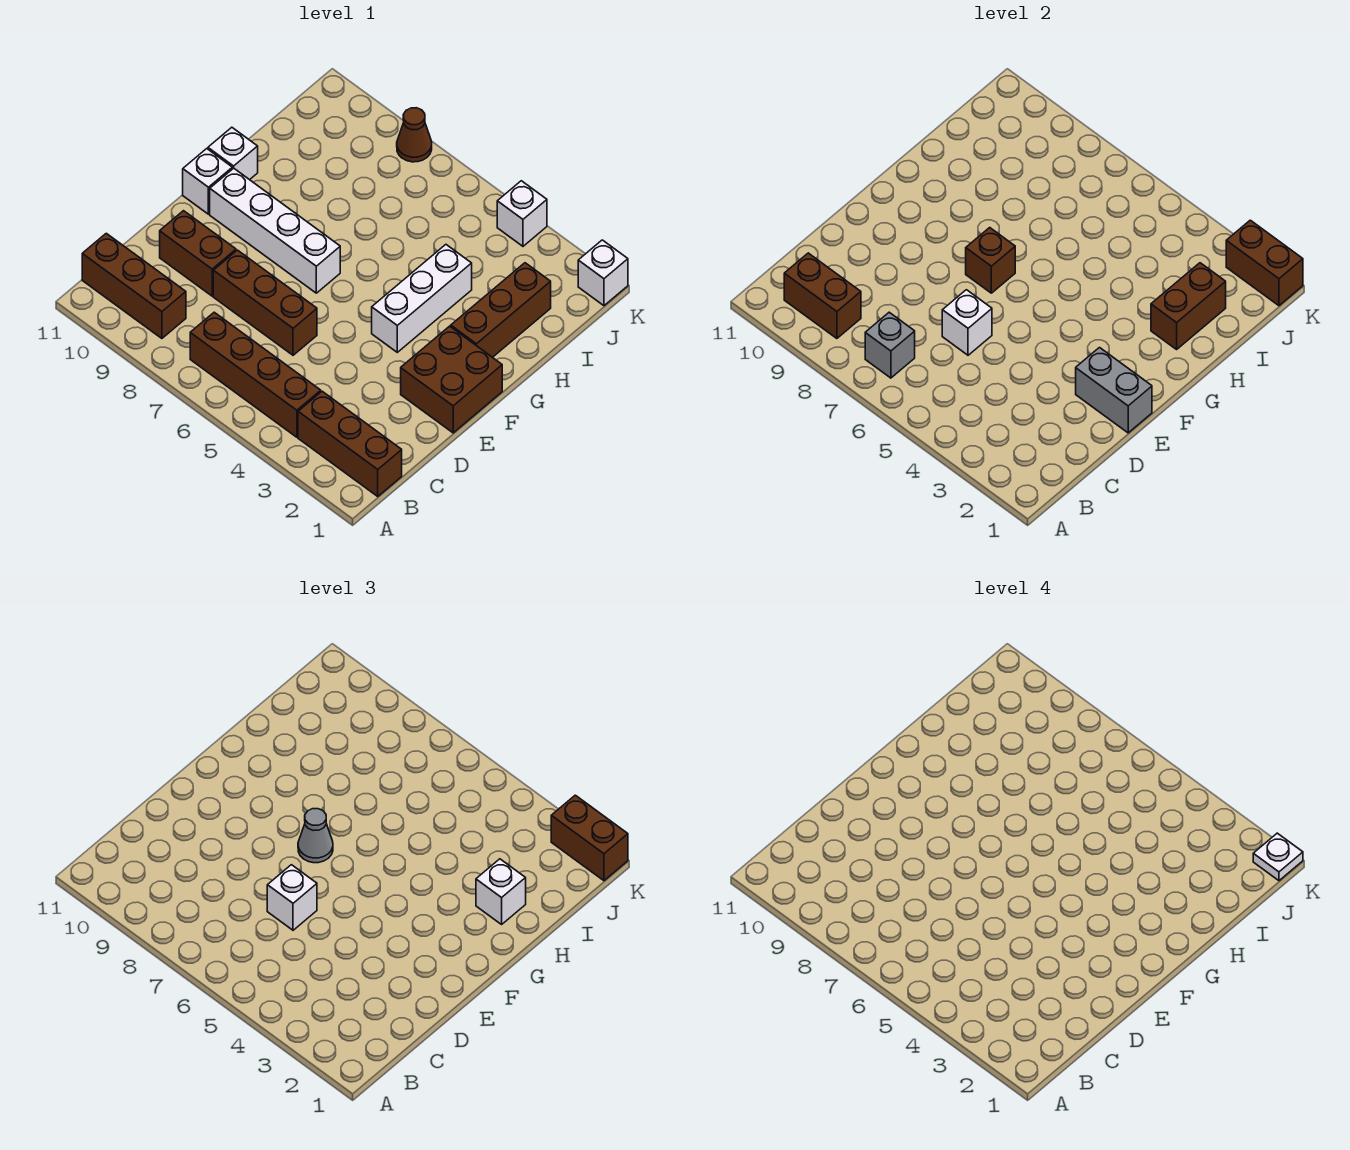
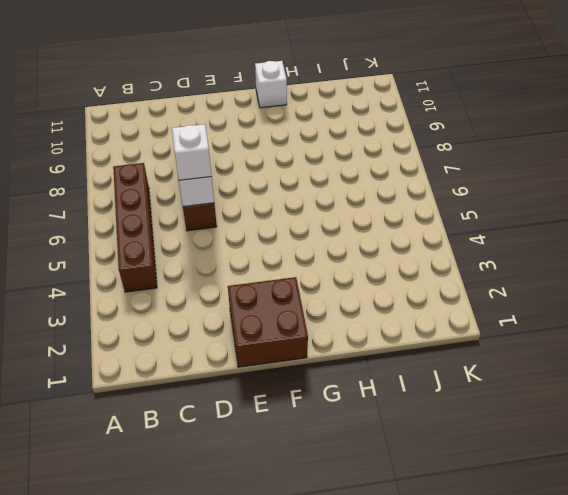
none -> brown 1x3 brick [298,391,402,496]
none -> brown 1x3 brick [82,233,186,338]
none -> brown 1x2 brick [160,211,236,296]

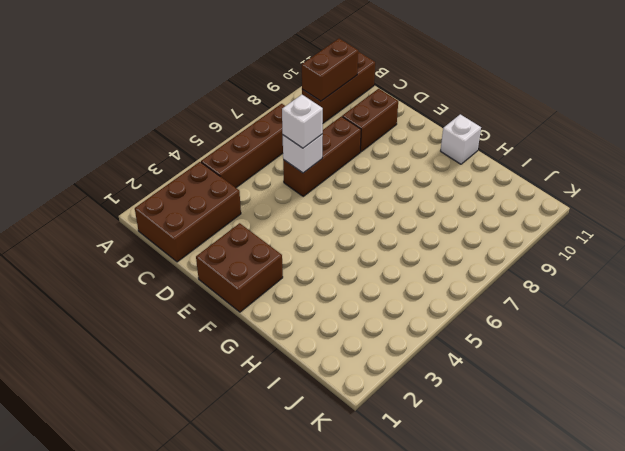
brown 2x3 brick [135,162,241,262] -> brown 1x3 brick [298,391,402,496]
none -> white 1x3 brick [372,245,472,352]
none -> white 1x4 brick [210,168,340,293]
none -> white 1x1 brick [183,149,232,214]

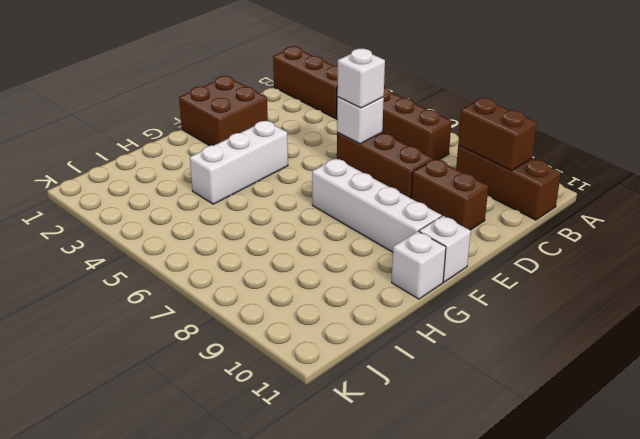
none -> brown 1x3 brick [451,263,551,357]
none -> white 1x1 brick [578,240,628,306]
none -> white 1x1 brick [497,181,547,246]

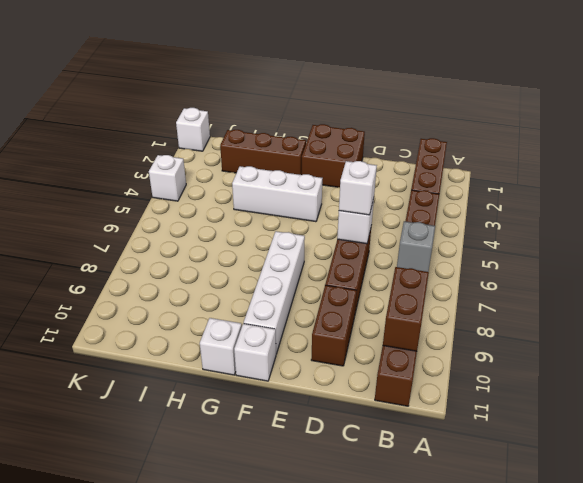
none -> brown 1x1 cone [397,108,432,162]
none -> grey 1x2 brick [1076,348,1152,433]
none -> brown 1x1 brick [966,228,1015,293]

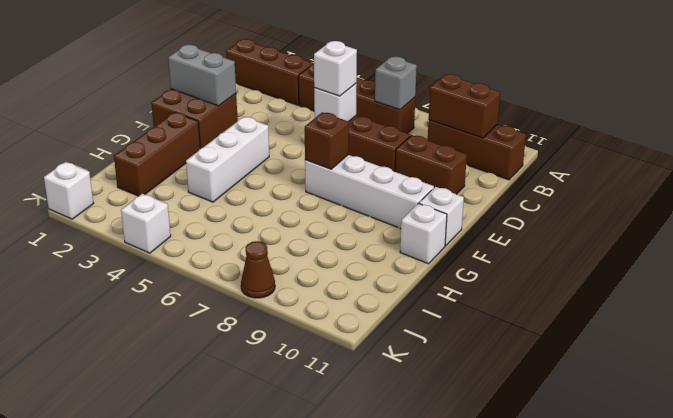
none -> brown 1x2 brick [1151,263,1226,349]
none -> brown 1x2 brick [1226,220,1303,306]
none -> grey 1x1 cone [298,809,333,863]

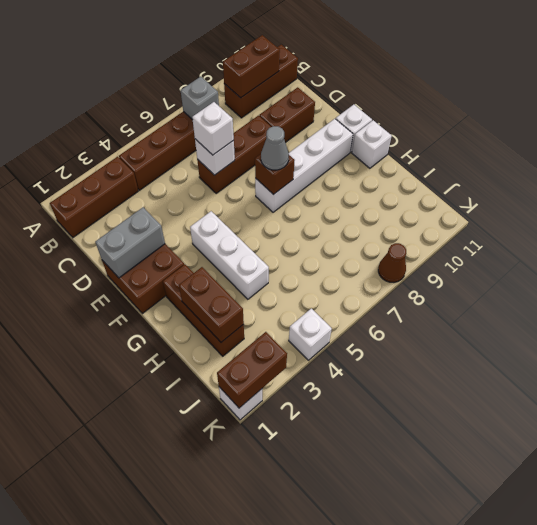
none -> white 1x1 brick [476,859,526,924]
none -> brown 1x2 brick [551,795,628,881]
none -> white 1x1 plate [1253,833,1303,881]

